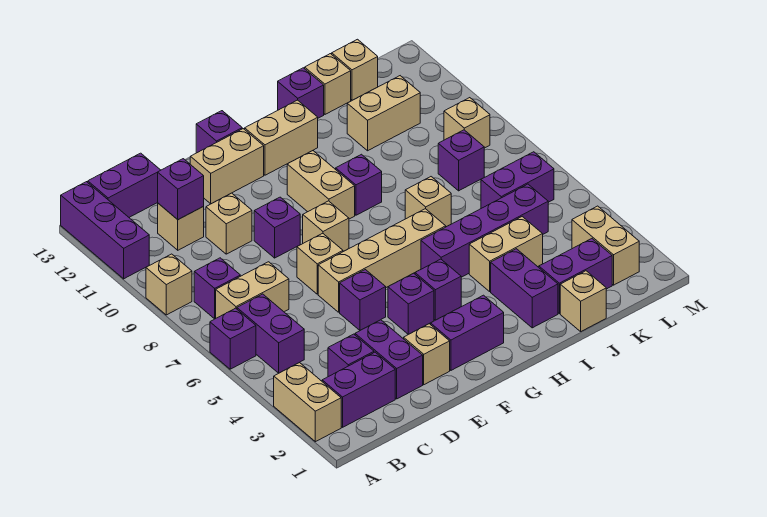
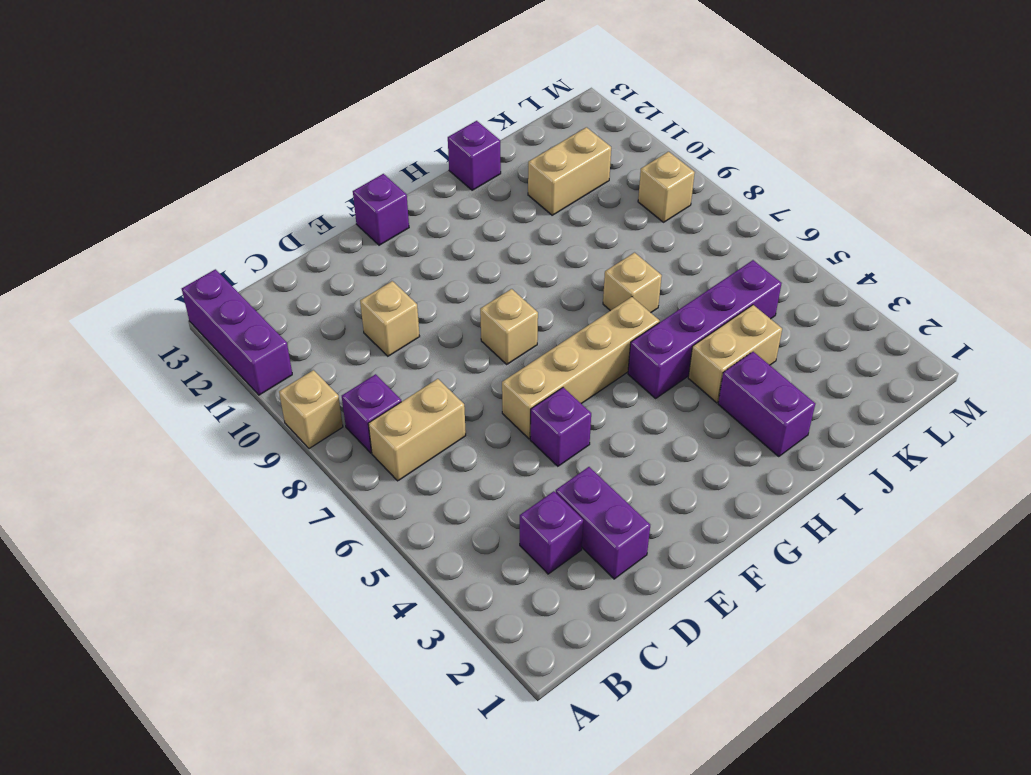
none -> tan 1x2 brick [274,363,341,442]
none -> purple 1x1 brick [210,308,256,369]
none -> purple 1x2 brick [322,352,395,427]
none -> purple 1x2 brick [237,294,304,373]

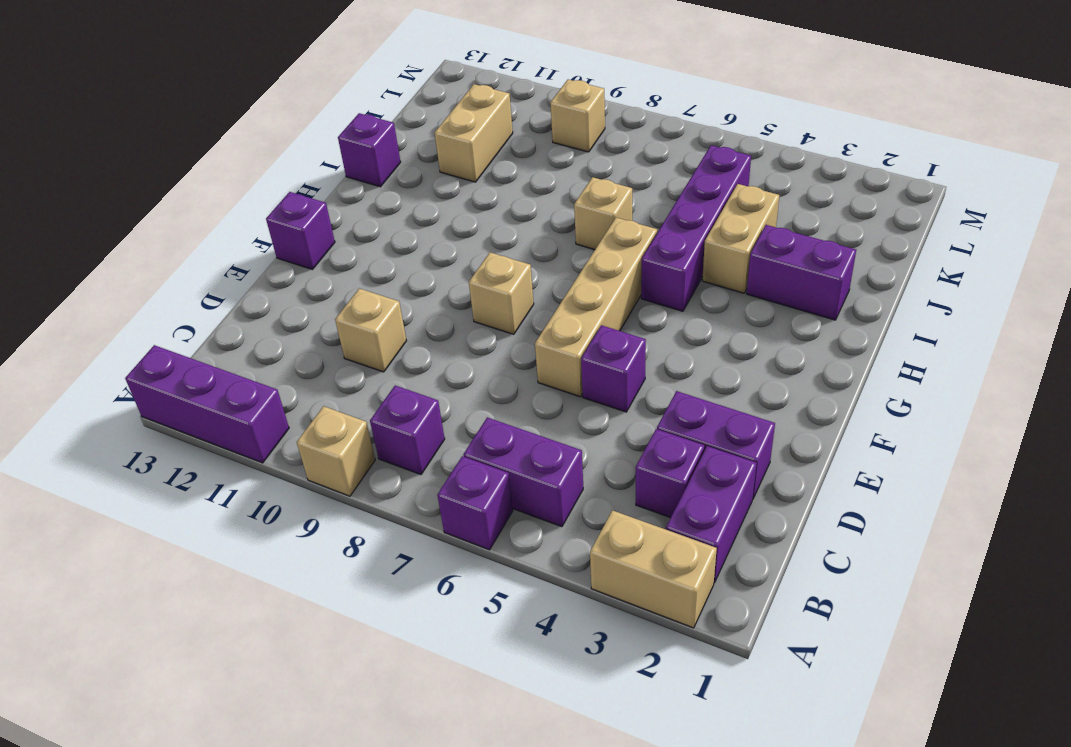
none -> tan 1x2 brick [216,262,289,318]
none -> purple 1x2 brick [88,153,160,217]
none -> tan 1x1 brick [158,203,204,250]
none -> tan 1x1 brick [404,324,450,385]

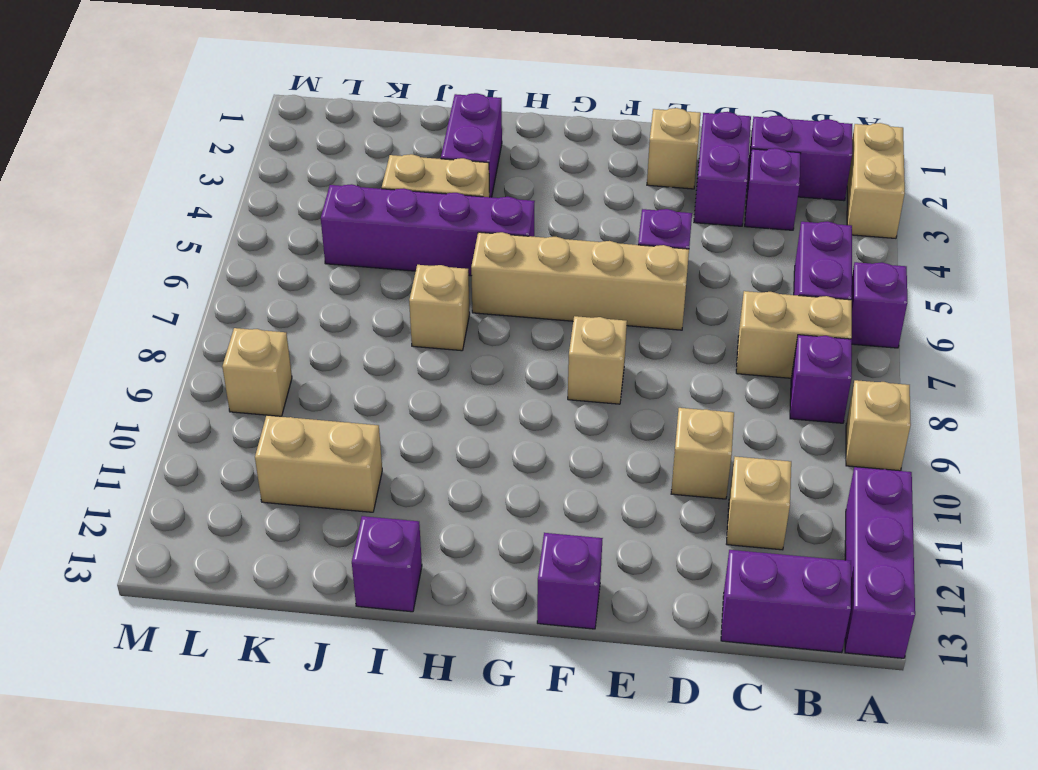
none -> tan 1x1 brick [297,233,343,294]
none -> purple 1x1 brick [254,197,300,258]
none -> tan 1x2 brick [190,129,264,204]
none -> purple 1x2 brick [431,295,504,370]

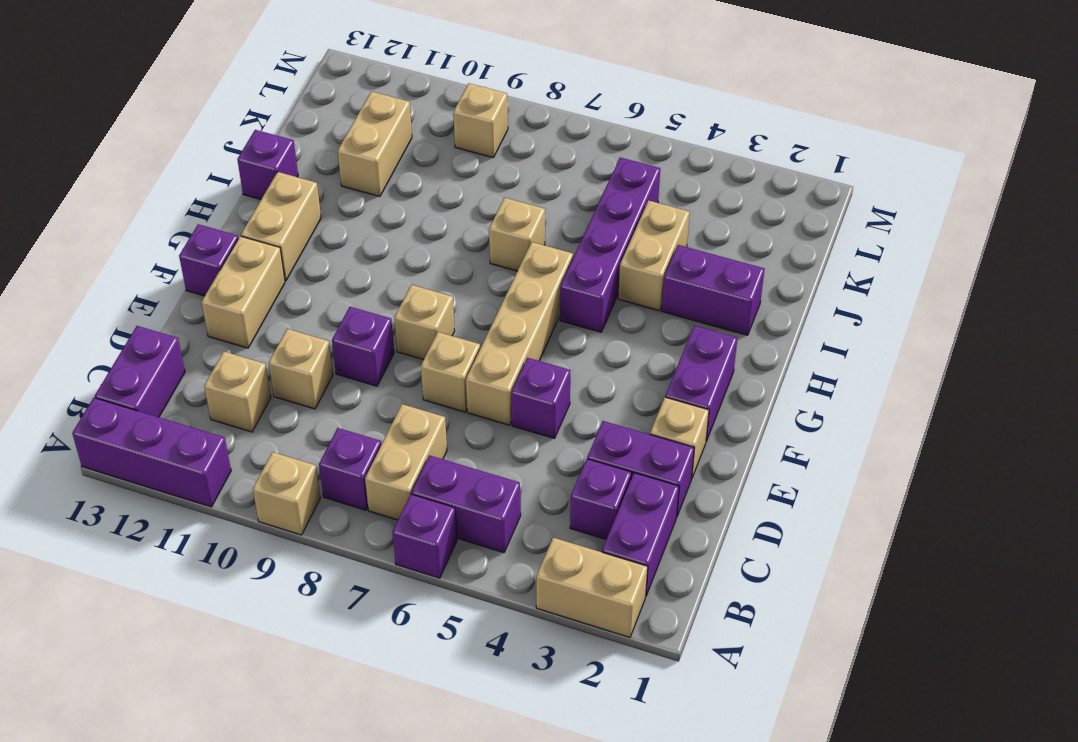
none -> purple 1x1 brick [388,273,434,334]
none -> purple 1x1 brick [415,259,461,320]
none -> tan 1x2 brick [287,151,355,219]
none -> purple 1x1 brick [336,154,382,215]

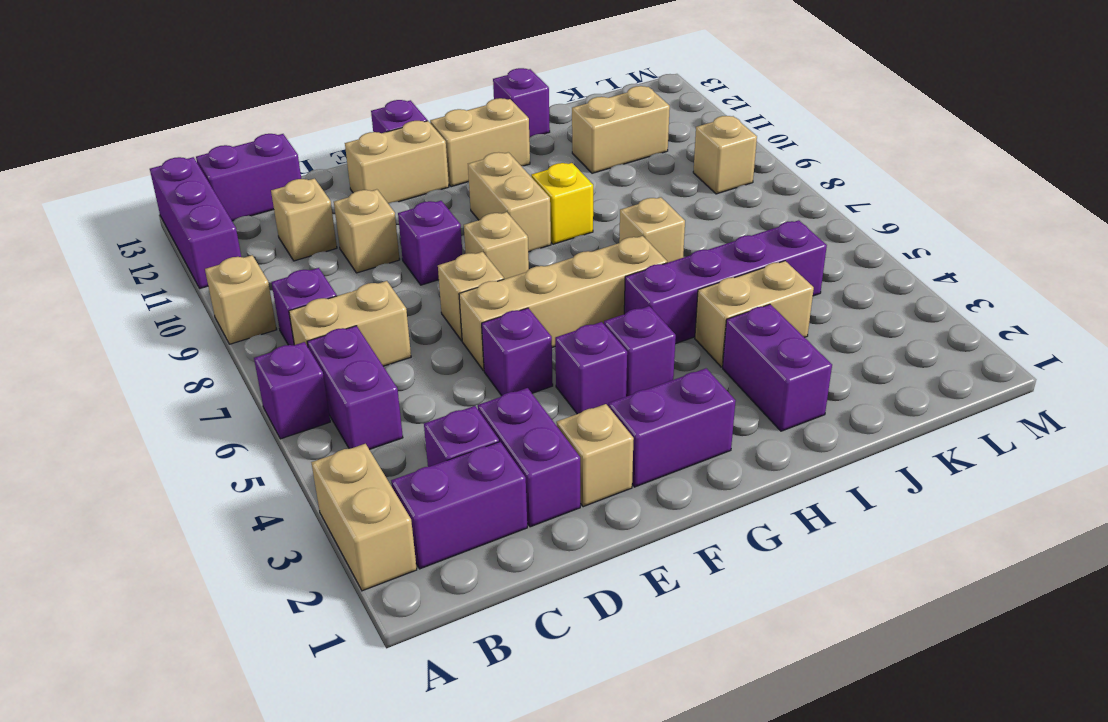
yellow 1x1 brick [531,163,593,244] -> purple 1x1 brick [336,154,382,215]
none -> tan 1x1 brick [560,271,606,331]
none -> purple 1x2 brick [539,239,612,314]
none -> tan 1x1 brick [305,54,351,114]
none -> purple 1x2 brick [481,152,554,208]

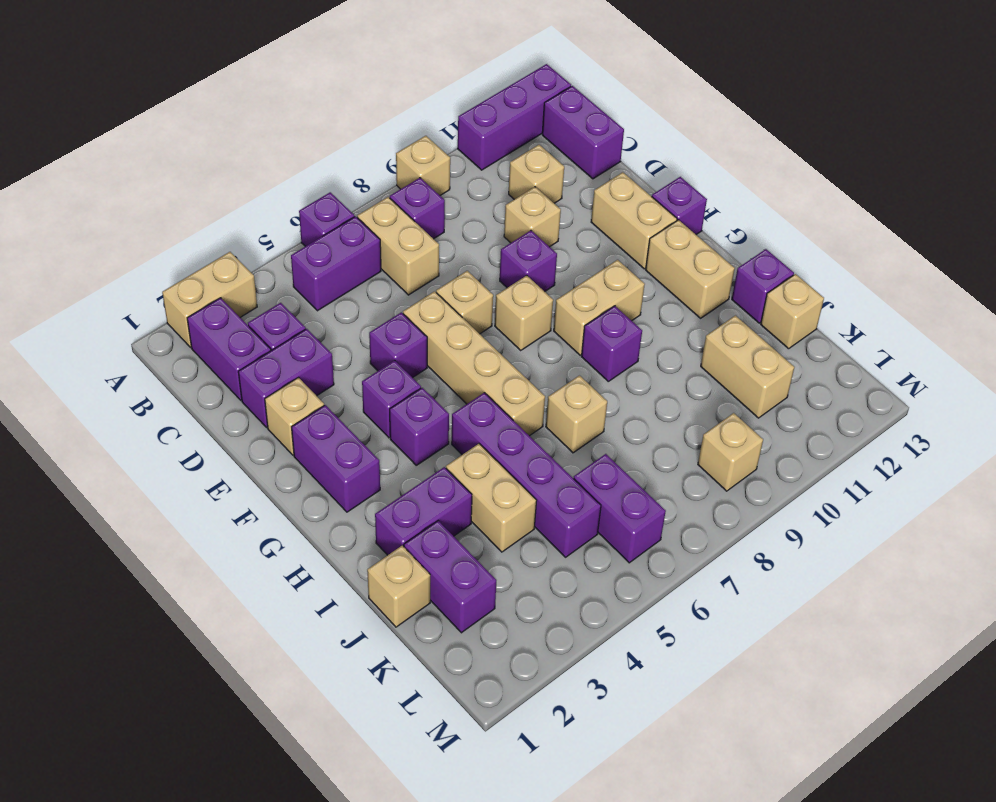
none -> purple 1x1 brick [438,130,484,191]
none -> tan 1x1 brick [332,39,378,100]
none -> tan 1x2 brick [572,206,639,285]
none -> purple 1x1 brick [158,159,204,220]

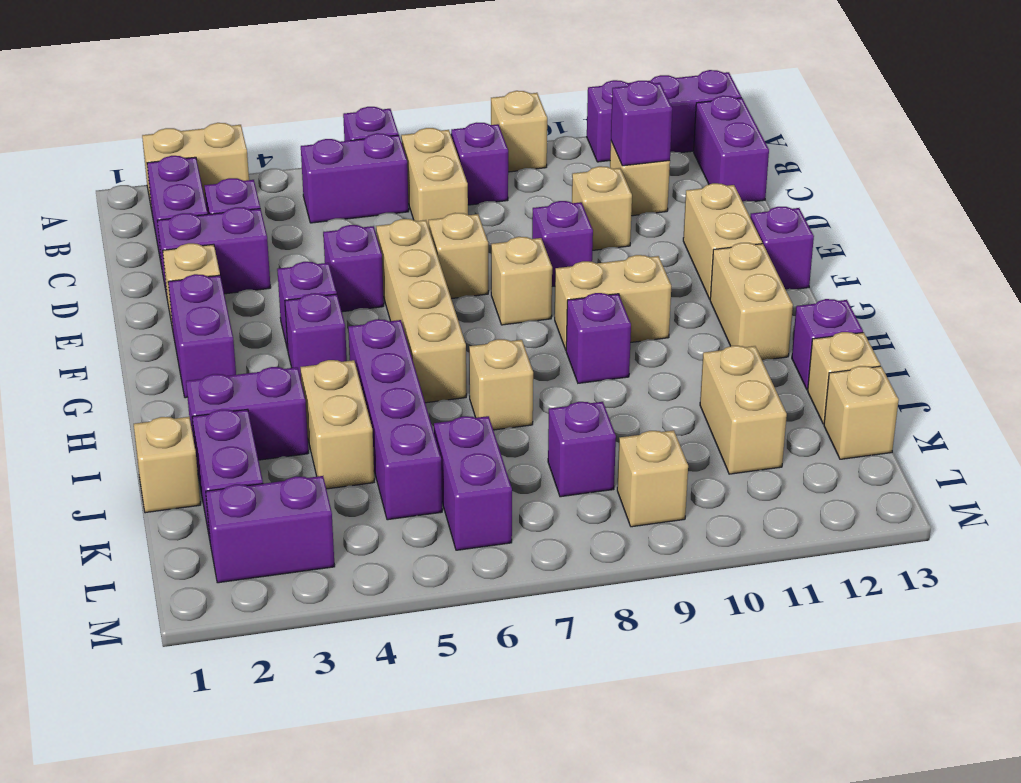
purple 1x2 brick [206,476,335,583] -> tan 1x2 brick [572,206,639,285]

